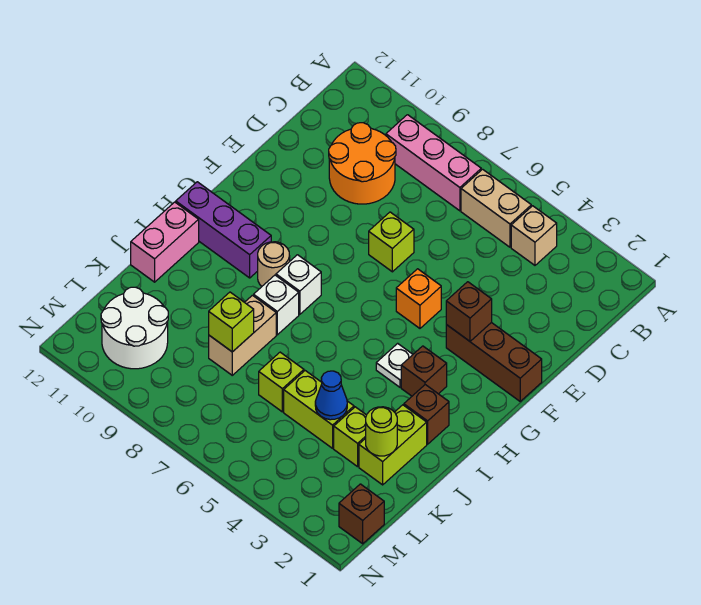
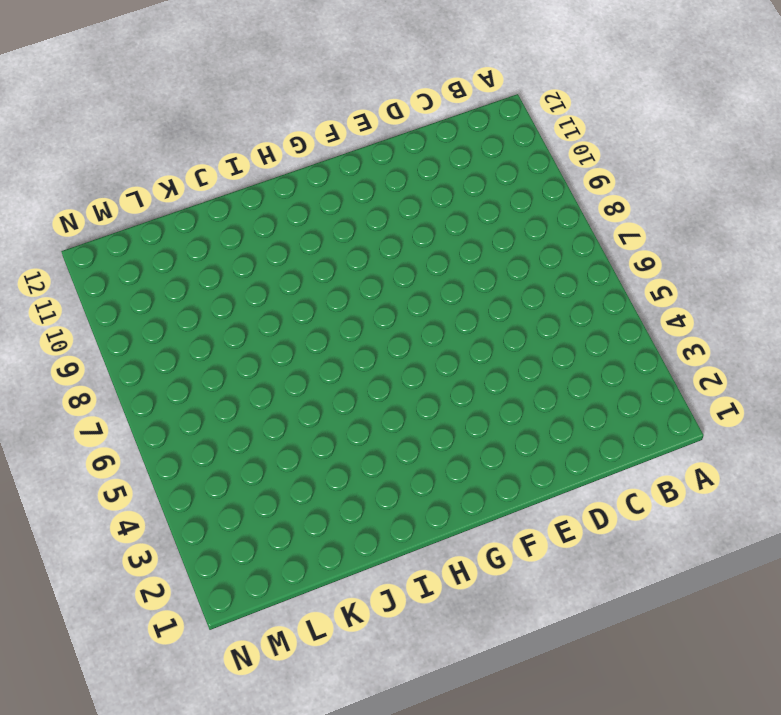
none -> tan 1x1 brick [511,206,557,265]
none -> tan 1x2 brick [461,169,531,247]
none -> pink 1x3 brick [386,115,481,211]

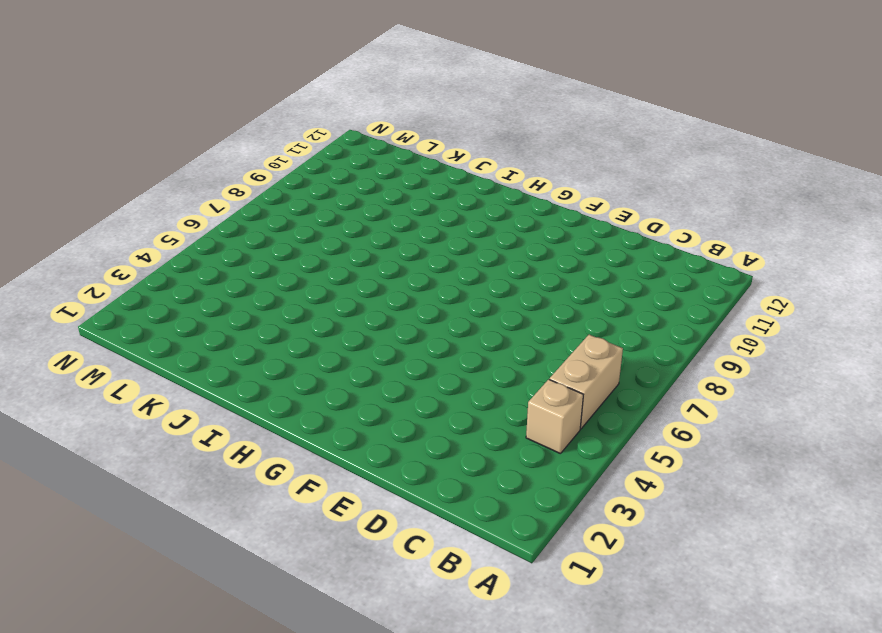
none -> pink 1x3 brick [386,115,481,211]
none -> orange 2x2 round brick [329,123,396,204]
none -> lime 1x1 brick [369,212,414,272]

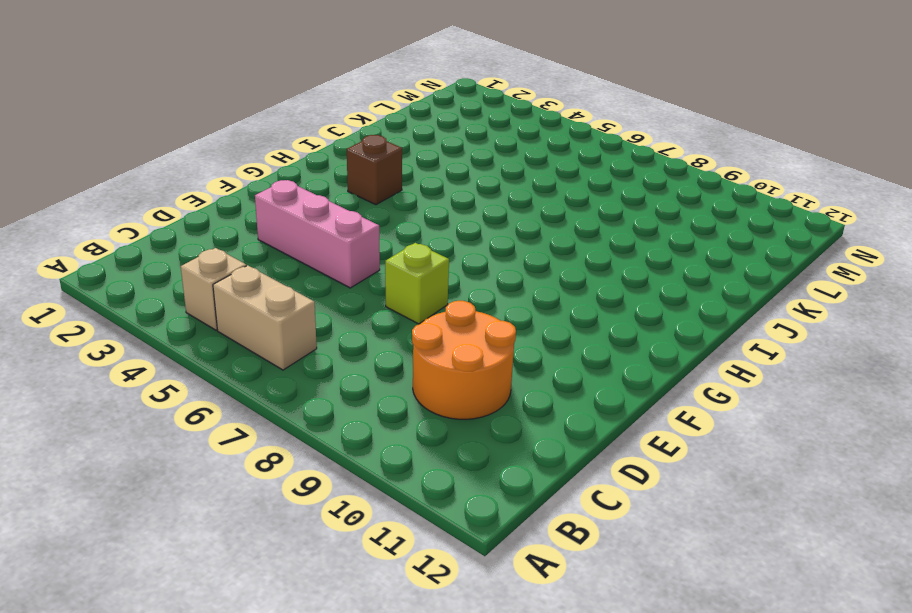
pink 1x3 brick [255,180,380,288] -> pink 1x3 brick moved to [386,115,481,211]
none -> brown 1x3 brick [446,322,542,401]
none -> orange 1x1 brick [396,269,441,328]
none -> white 1x1 plate [376,343,413,387]

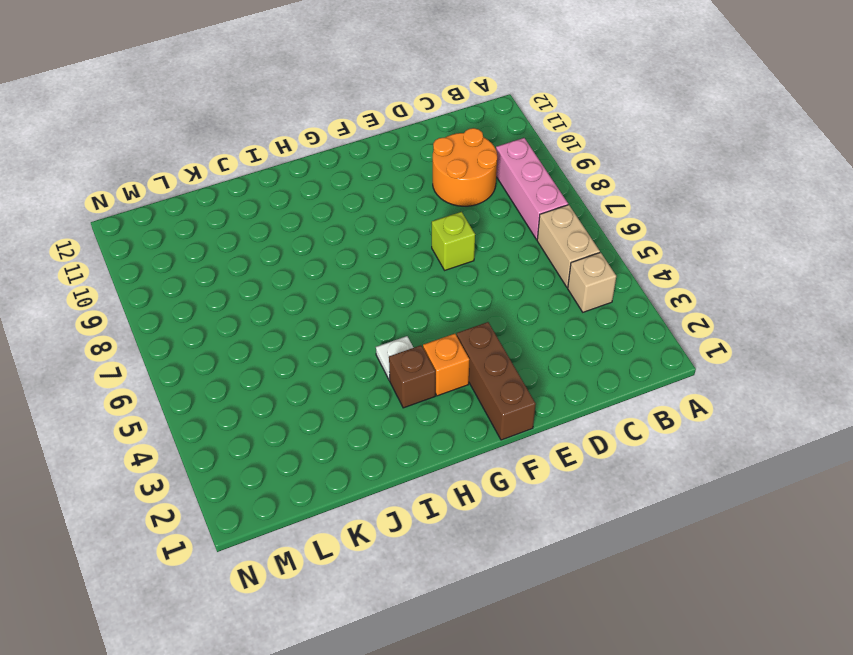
orange 1x1 brick [423,334,469,396] -> orange 1x1 brick moved to [396,269,441,328]
none -> white 1x1 brick [276,255,321,314]
none -> tan 1x1 round brick [258,242,290,286]
none -> purple 1x3 brick [176,182,271,278]

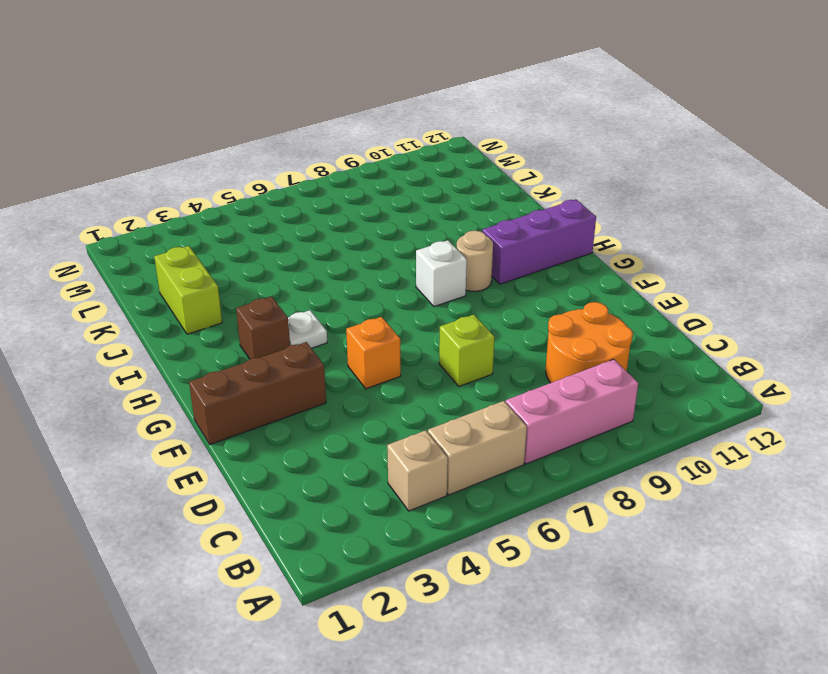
none -> brown 1x1 brick [404,385,449,444]
none -> white 1x1 brick [254,275,299,335]
none -> pink 1x2 brick [131,202,199,282]

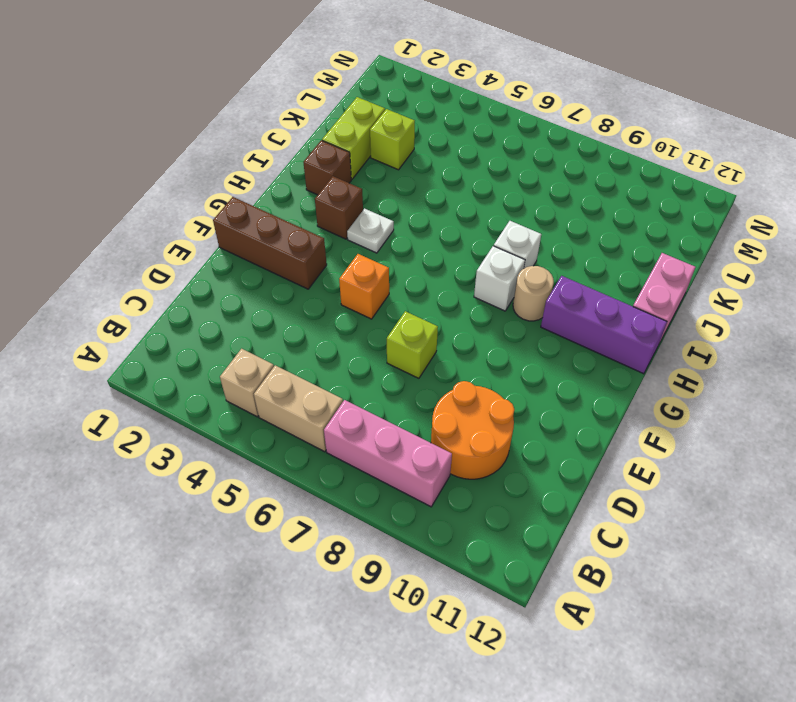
none -> tan 1x2 brick [209,295,276,375]
none -> lime 1x2 brick [284,371,354,448]
none -> lime 1x1 brick [259,352,304,412]

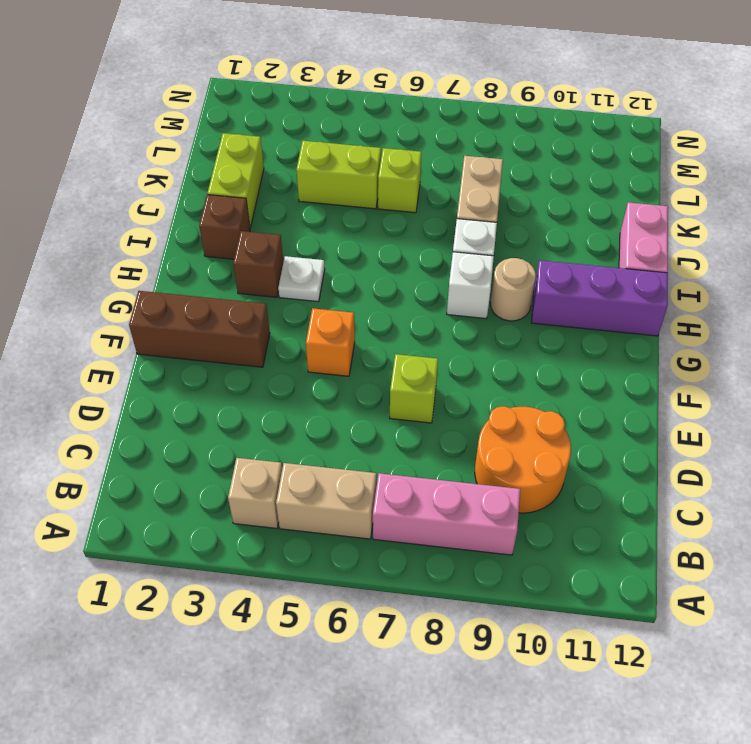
none -> lime 1x1 brick [334,407,366,467]
none -> white 2x2 round brick [101,287,168,369]
none -> brown 1x1 brick [339,484,384,544]

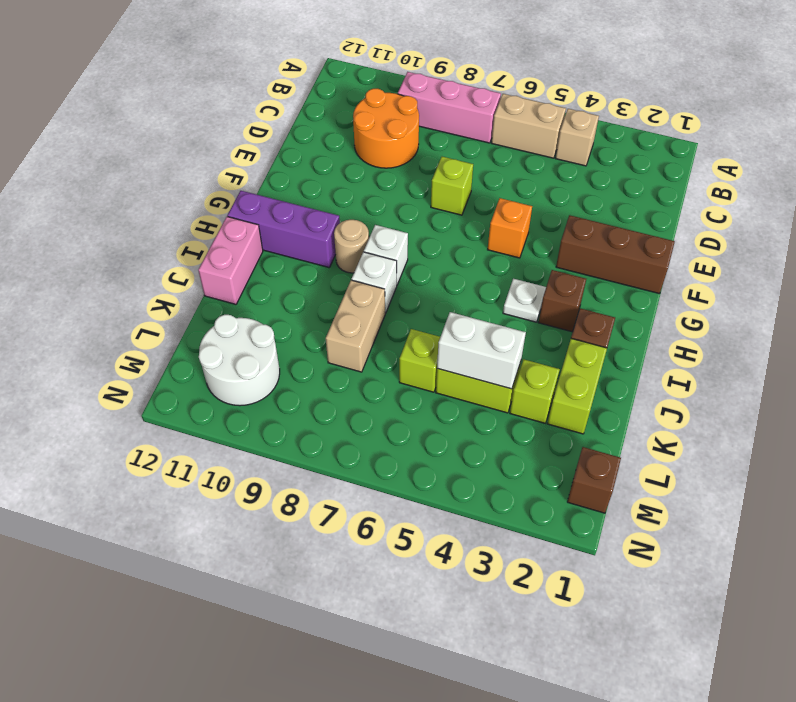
white 1x2 brick [437,312,526,389] -> blue 1x1 cone [315,371,347,420]
none -> brown 1x1 brick [446,282,492,341]
none -> lime 1x1 round brick [366,407,397,456]
none -> lime 1x1 brick [209,292,254,352]

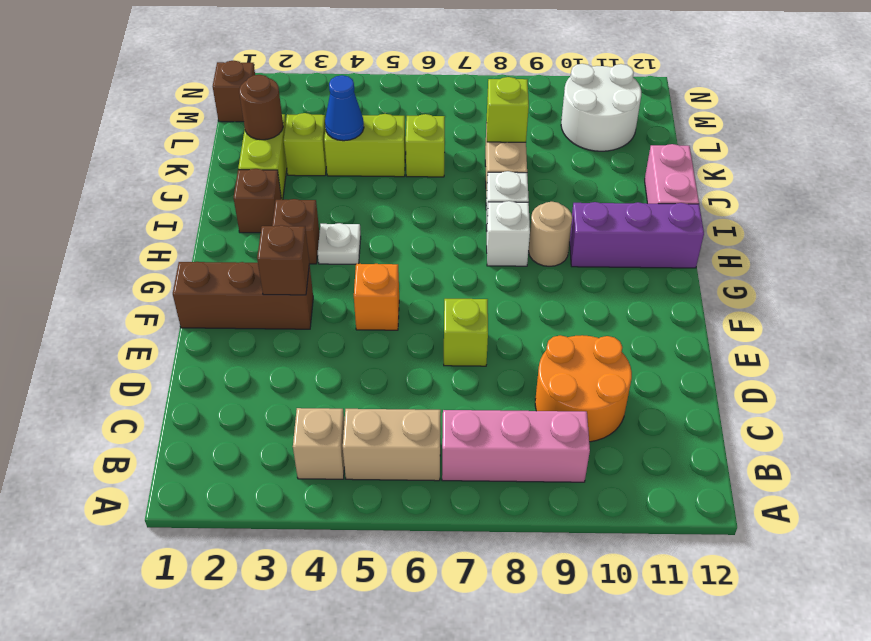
brown 1x1 round brick [239,75,283,140] -> lime 1x1 round brick [366,407,397,456]

